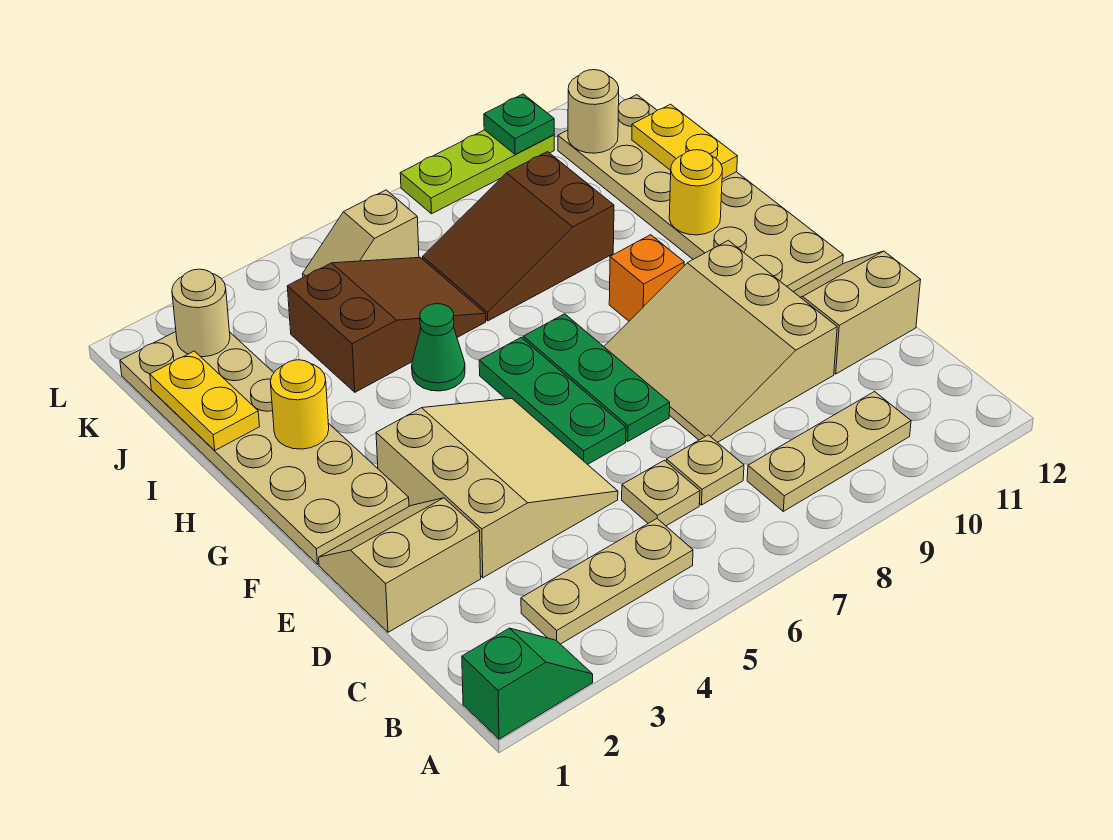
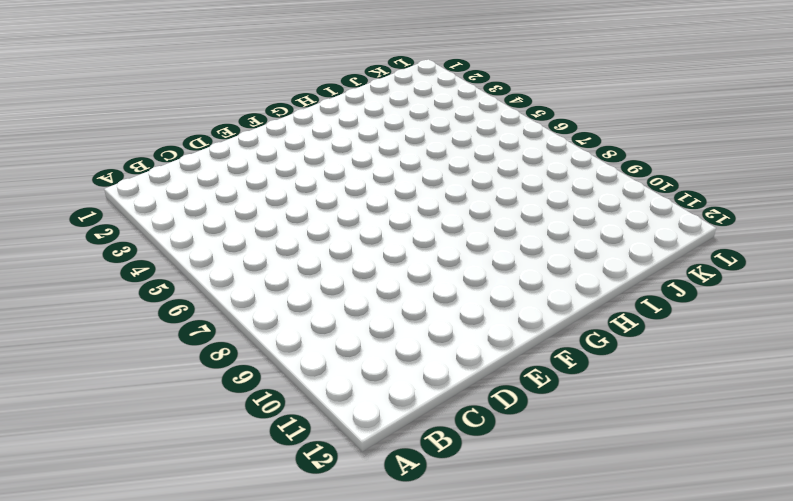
none -> green 1x2 slope [462,628,593,739]
none -> tan 1x3 plate [521,519,693,644]
none -> tan 1x3 plate [747,392,911,511]

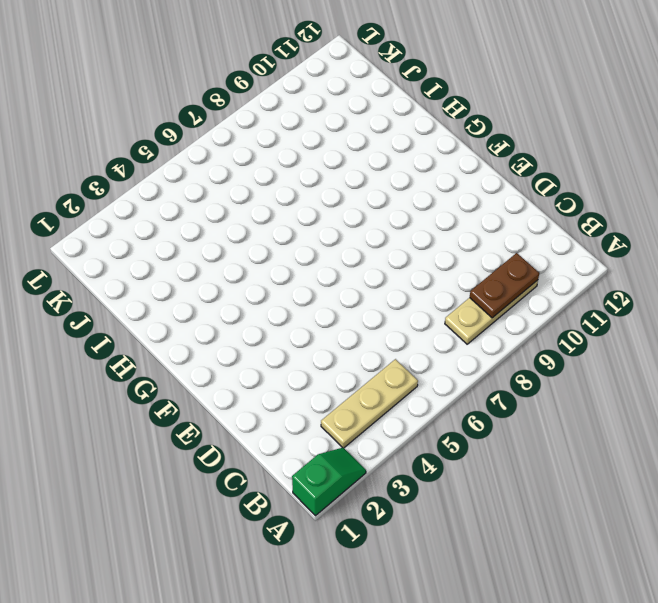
brown 1x2 plate [470,253,539,318] -> none
none -> tan 1x1 plate [622,460,700,526]
none -> tan 1x1 plate [666,435,744,505]
none -> tan 2x2 slope [319,498,481,632]

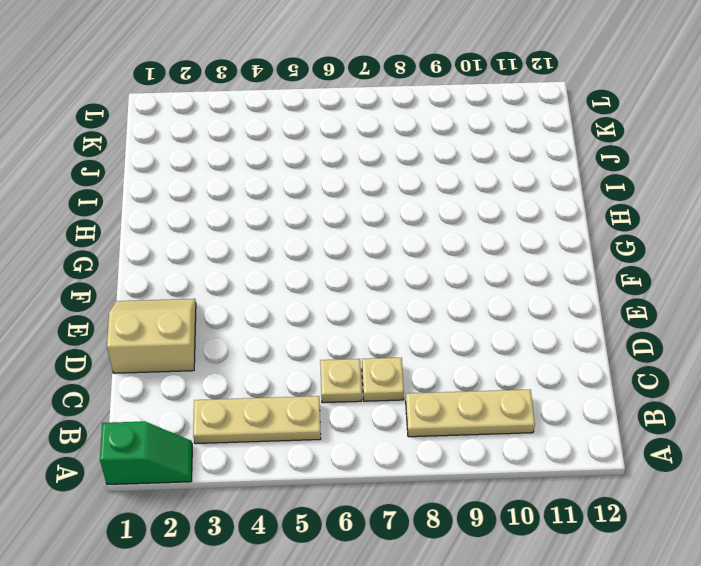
none -> tan 3x3 slope [376,398,618,578]
none -> tan 3x3 slope [604,240,837,442]
none -> tan 2x2 slope [794,251,920,374]

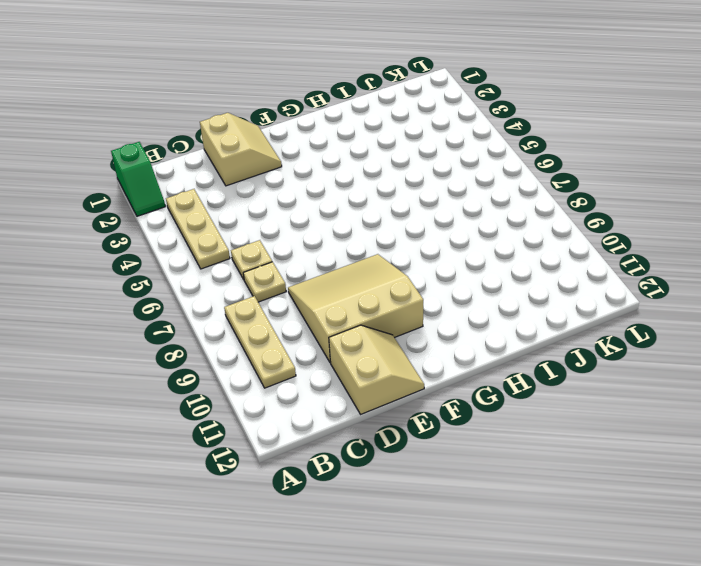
none -> tan 3x3 slope [376,398,618,578]
none -> green 1x3 plate [479,338,626,464]
none -> green 1x3 plate [523,314,670,441]

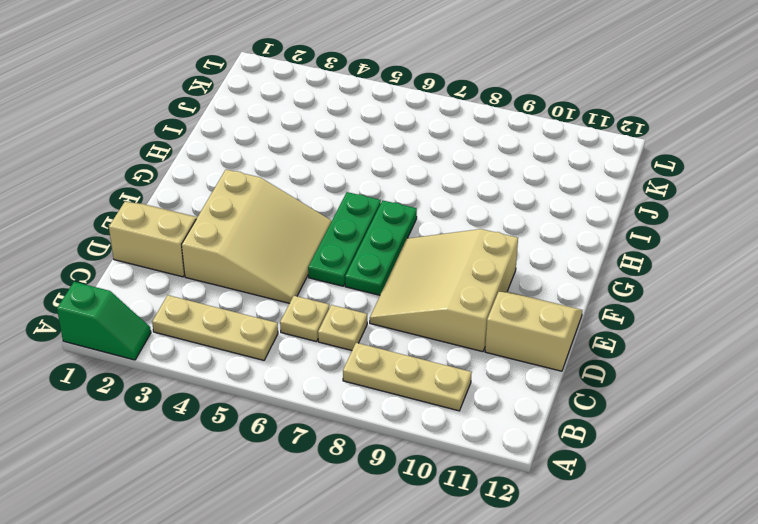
none -> tan 2x6 plate [120,332,409,564]
none -> tan 2x6 plate [558,95,843,292]
none -> orange 1x1 brick [609,235,684,321]

